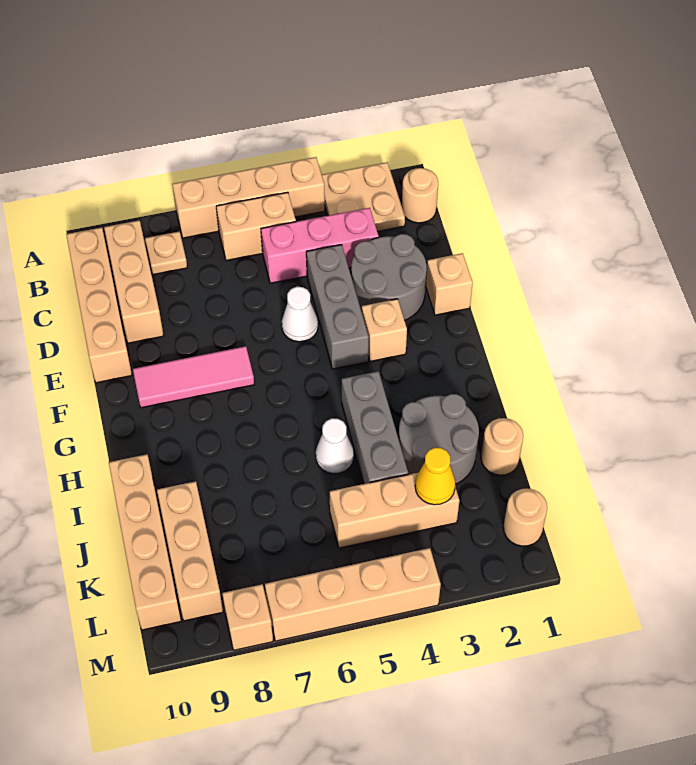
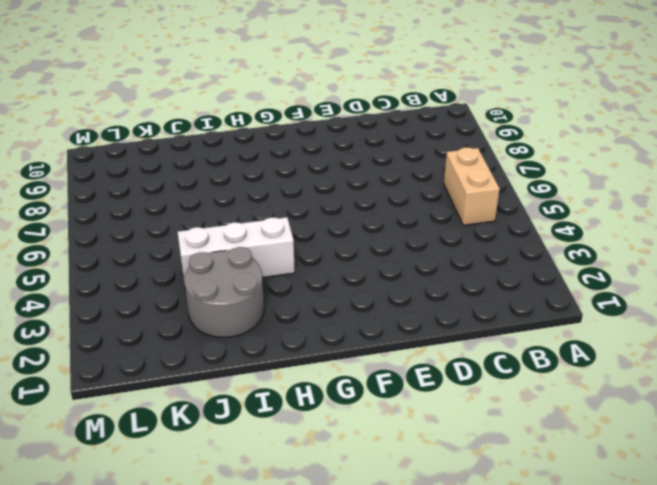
white 1x3 brick [178,217,295,283] -> grey 1x3 brick [342,371,408,484]
none -> tan 2x2 plate [322,163,405,231]
none -> tan 1x4 brick [172,157,325,238]
none -> tan 1x1 round brick [402,168,438,223]

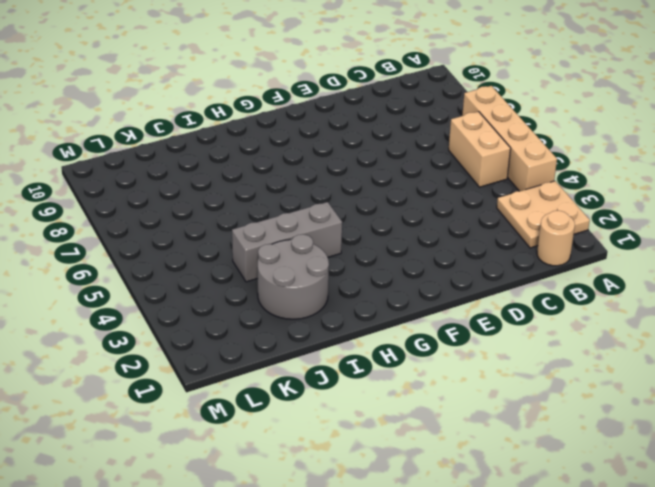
none -> tan 1x1 plate [145,231,187,274]
none -> tan 1x3 brick [104,220,164,343]
none -> tan 1x4 brick [66,227,132,383]

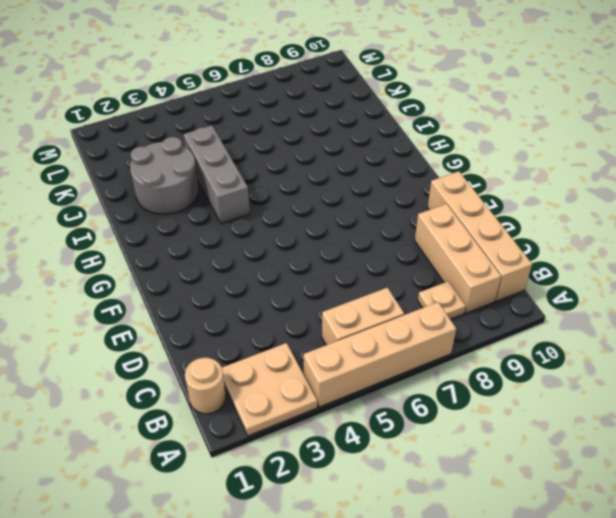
none -> pink 1x3 brick [261,208,379,283]
none -> grey 2x2 round brick [351,234,427,320]
none -> grey 1x3 brick [306,245,369,369]

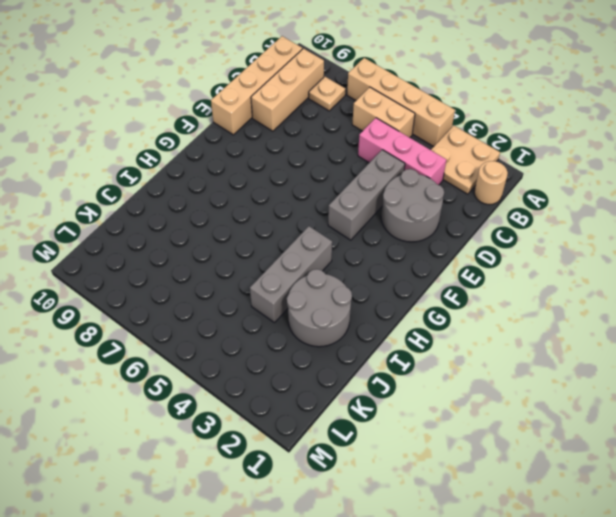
none -> tan 1x1 brick [426,253,473,315]
none -> white 1x1 cone [282,287,318,342]
none -> tan 1x1 brick [362,299,407,361]

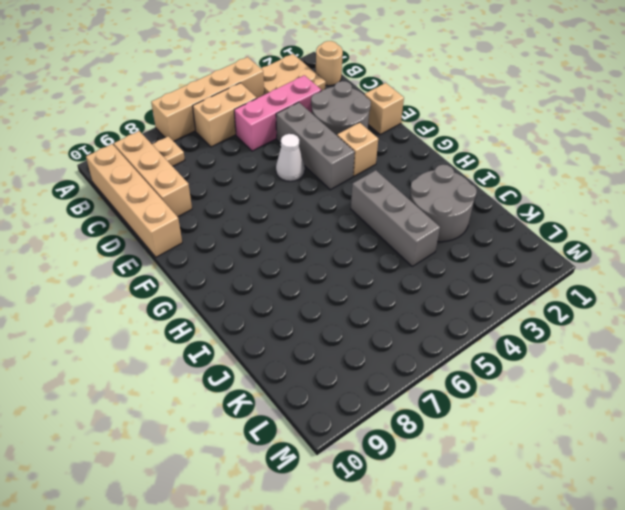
none -> pink 1x3 tile [133,346,254,408]
none -> white 1x1 cone [316,418,354,474]
none -> tan 1x4 brick [109,454,181,630]

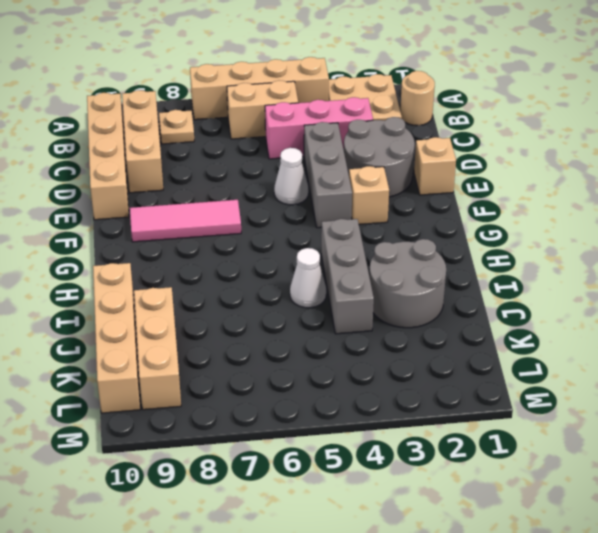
none -> tan 1x1 round brick [481,418,523,475]
none -> tan 1x3 brick [330,472,459,548]
none -> tan 1x1 round brick [503,489,547,546]

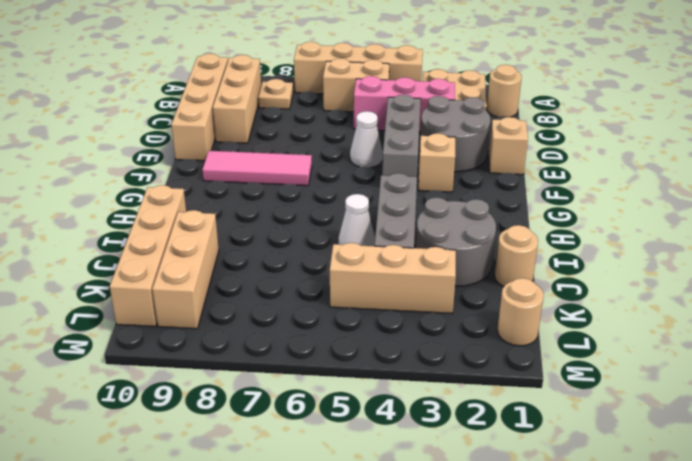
none -> tan 1x4 brick [265,548,441,641]
none -> tan 1x1 brick [222,584,273,650]
none -> yellow 1x1 cone [415,448,455,505]

